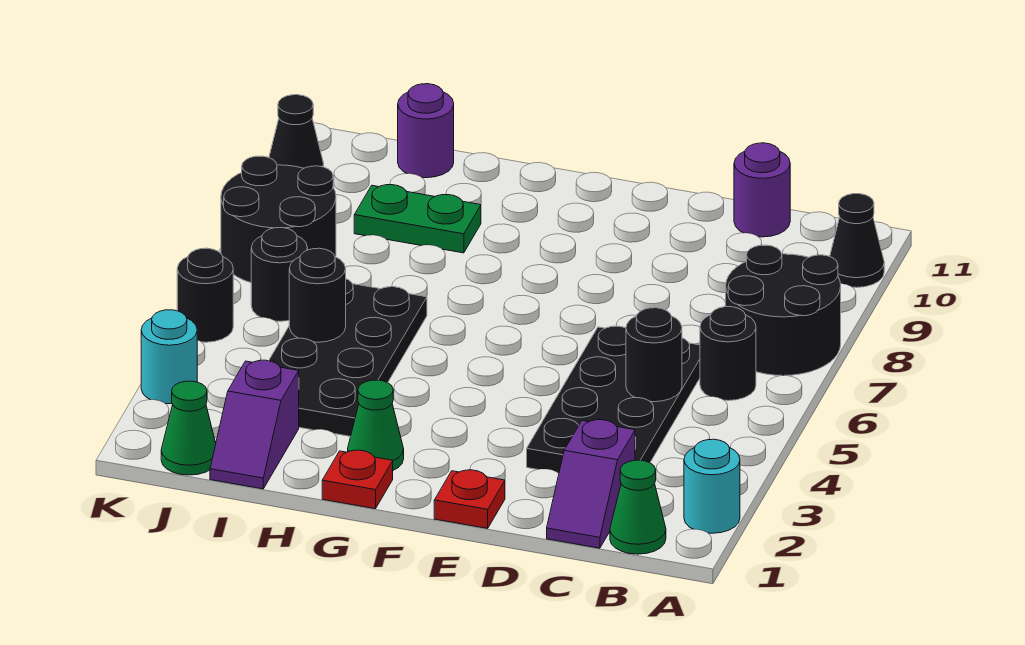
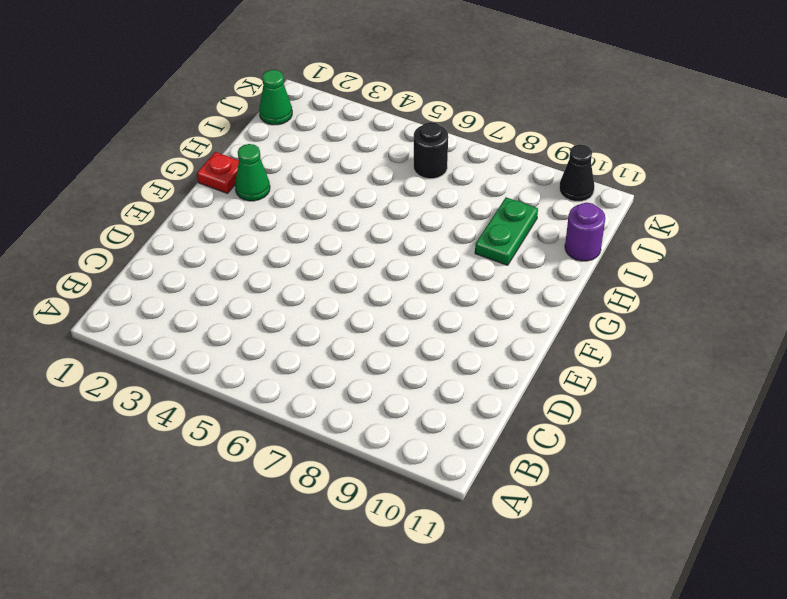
none -> cyan 1x1 round brick [684,439,740,533]
none -> black 2x2 round brick [726,245,841,376]
none -> black 1x1 cone [830,194,884,288]

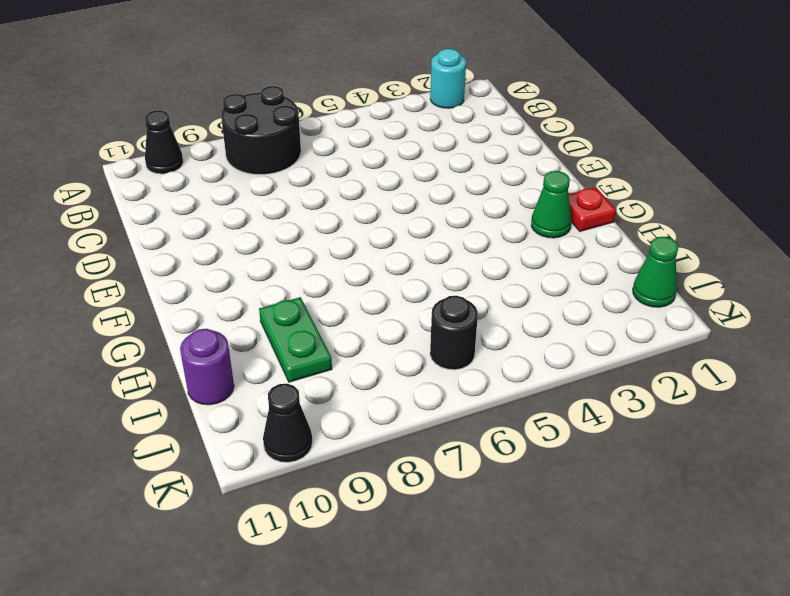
none -> green 1x1 cone [610,460,666,554]
none -> black 1x1 round brick [700,307,756,401]
none -> purple 1x2 slope [547,420,635,548]

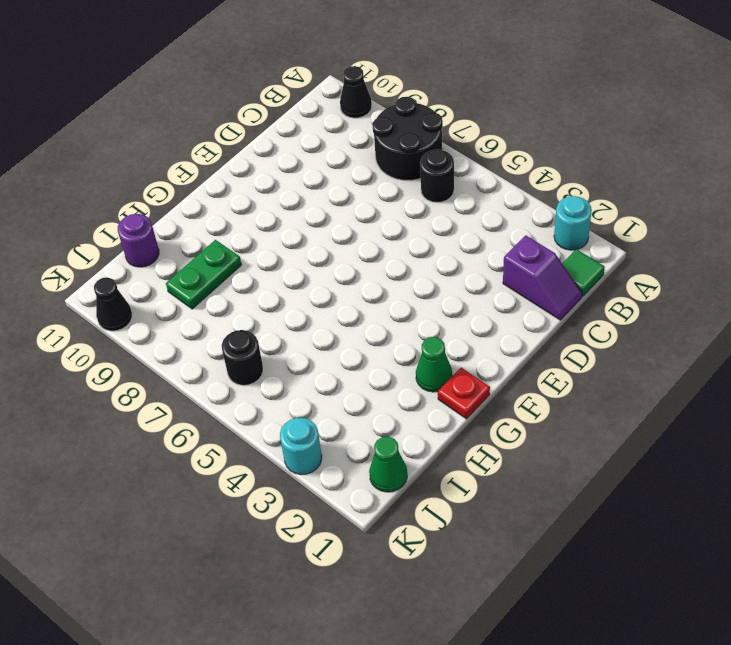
green 1x1 tile [562,249,605,297] -> green 1x1 cone [610,460,666,554]
none -> black 2x4 plate [527,326,700,473]
none -> purple 1x1 round brick [734,143,790,237]
none -> red 1x1 plate [434,470,505,528]

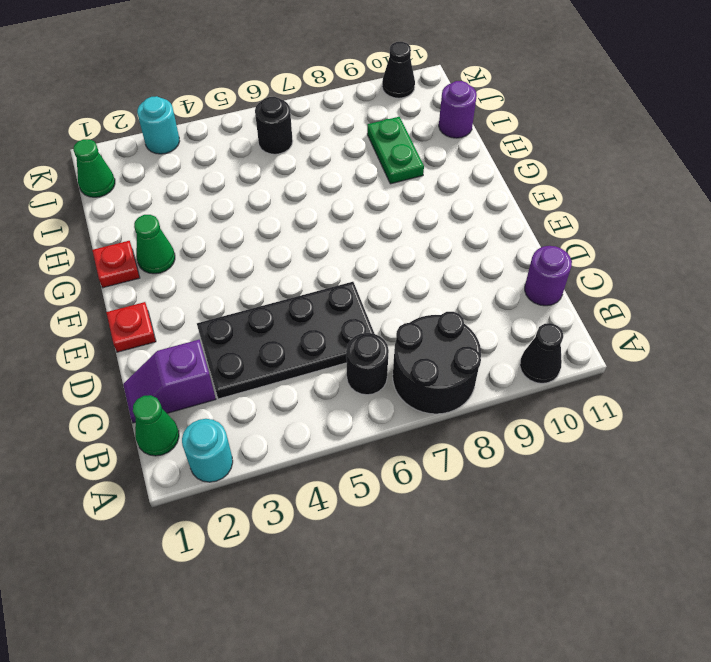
none -> black 2x4 plate [269,279,427,437]
none -> purple 1x2 slope [210,360,299,489]
none -> black 2x2 round brick [221,156,336,283]

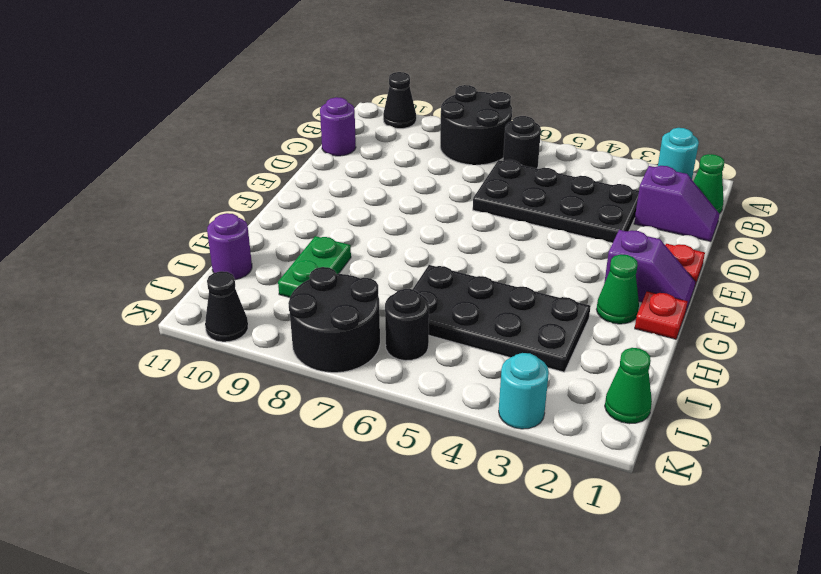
purple 1x2 slope [604,230,695,310] -> purple 1x2 slope moved to [210,360,299,489]
none -> black 1x1 round brick [177,248,233,342]
none -> black 1x1 round brick [626,308,682,402]
none -> black 1x1 round brick [289,248,346,342]

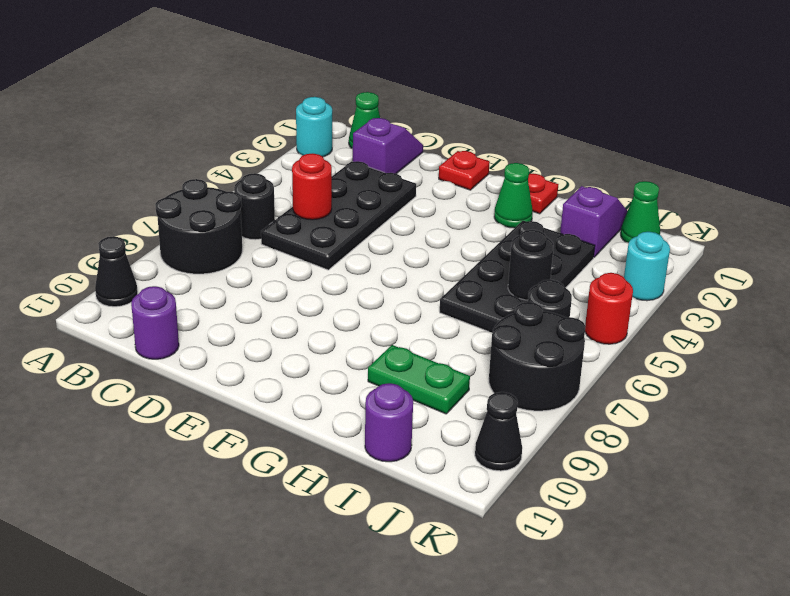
red 1x1 round brick [292,153,332,220] -> black 1x1 round brick [626,308,682,402]
red 1x1 round brick [585,273,633,344] -> black 1x1 round brick [177,248,233,342]

